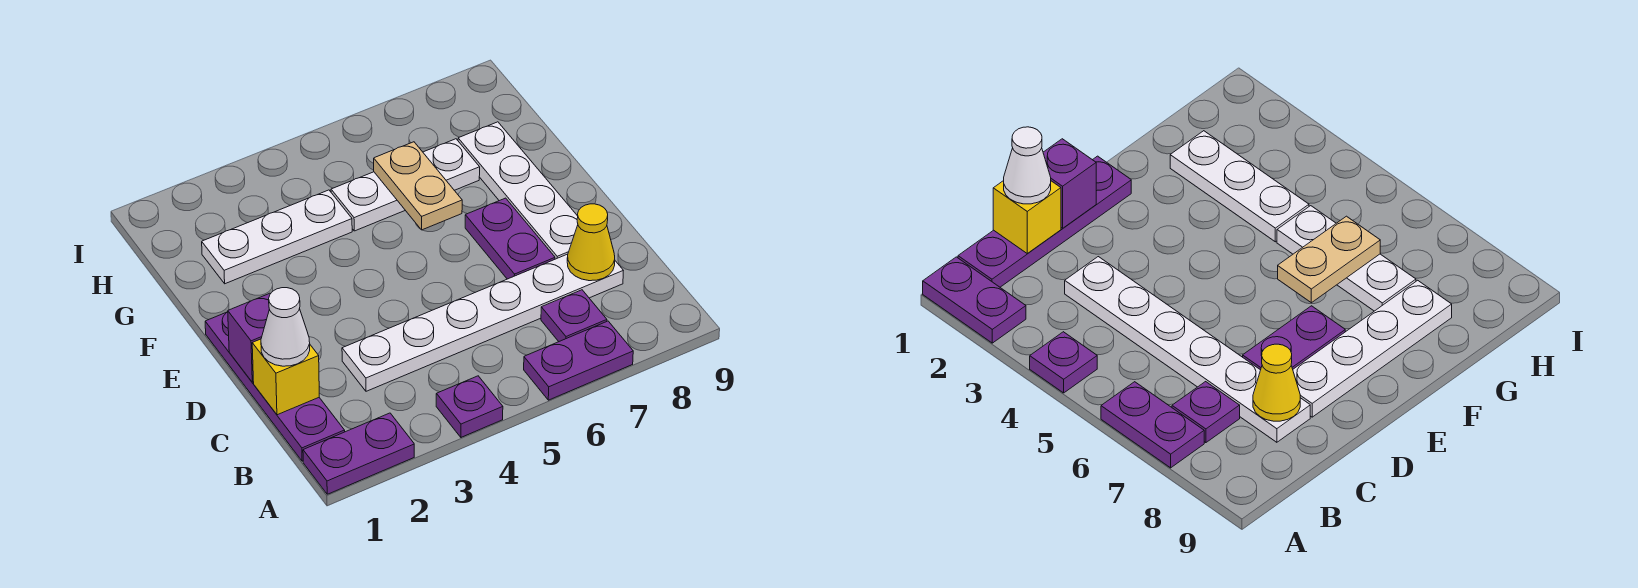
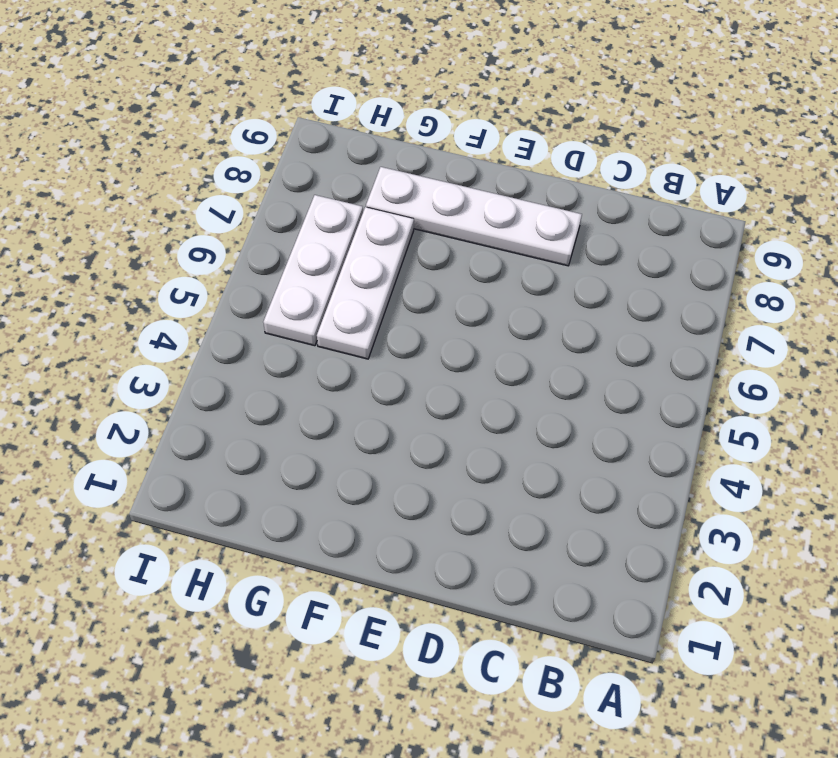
white 1x3 plate [263,195,363,346] -> white 1x3 plate moved to [202,190,352,284]
none -> purple 1x2 plate [303,413,414,494]
none -> purple 1x1 plate [436,376,503,437]
none -> purple 1x2 plate [524,321,633,400]

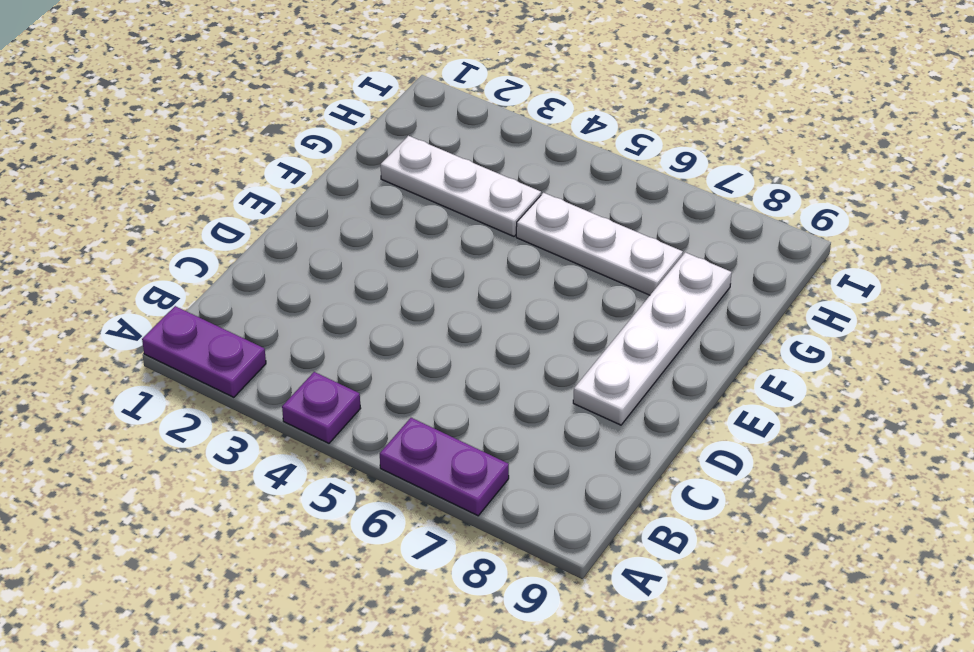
none -> purple 1x4 plate [205,312,345,461]
none -> purple 1x1 plate [541,290,607,342]
none -> white 1x6 plate [342,254,623,391]

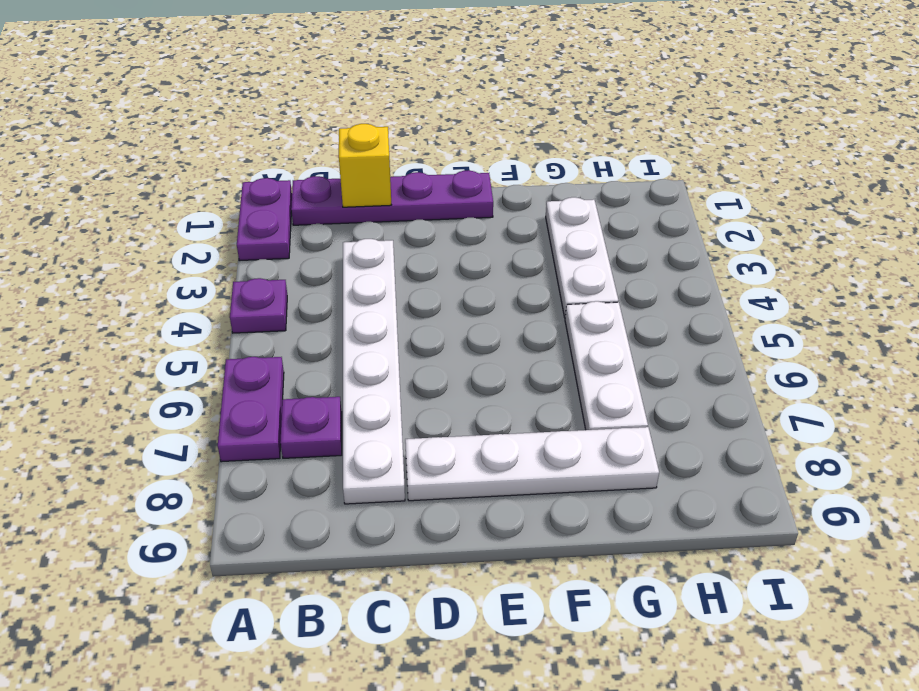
none -> purple 1x2 plate [465,198,555,279]
none -> yellow 1x1 cone [567,204,615,281]
none -> purple 1x1 brick [228,293,270,382]

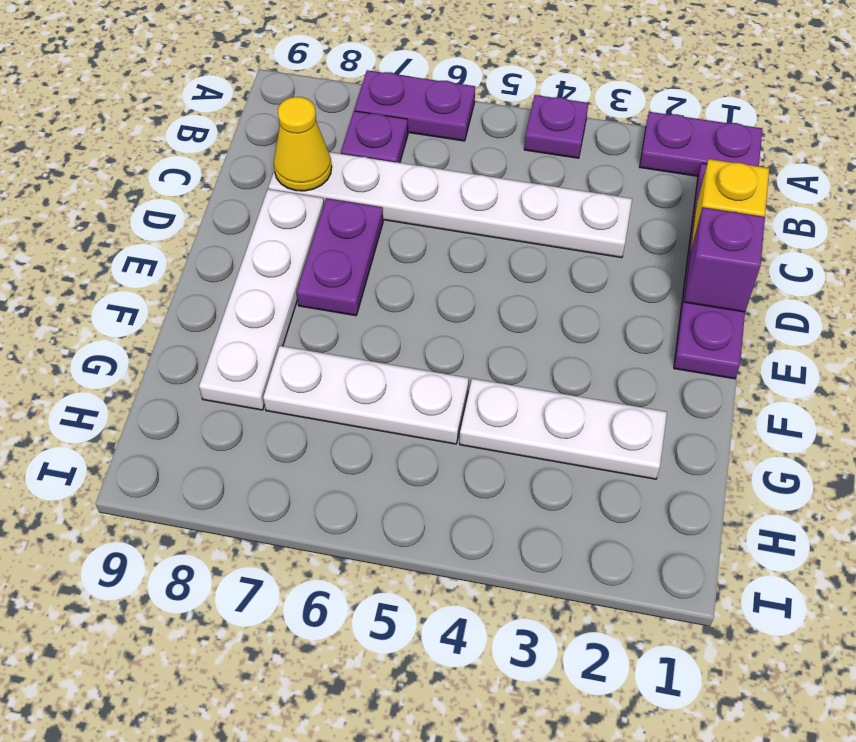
none -> tan 1x2 plate [374,142,462,230]
none -> white 1x1 cone [261,288,310,366]

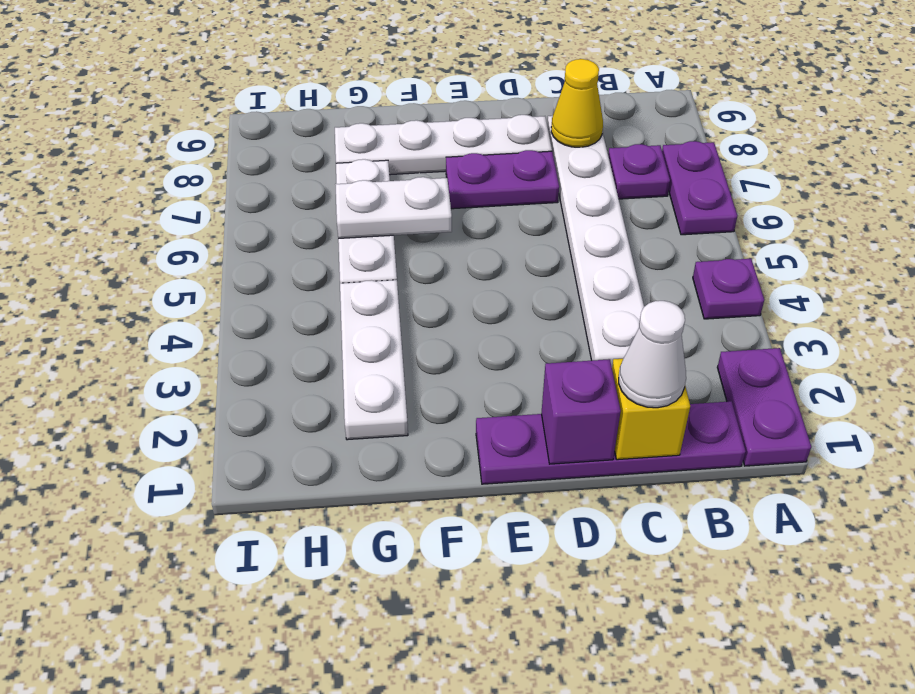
white 1x2 plate [335,177,452,239] -> tan 1x2 plate [374,142,462,230]

